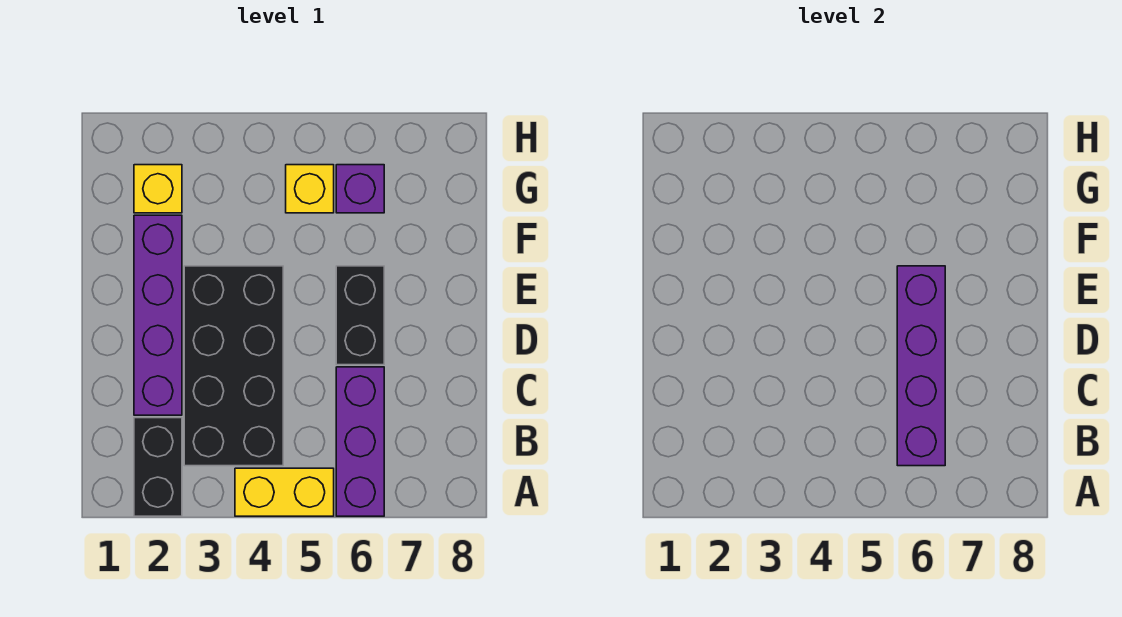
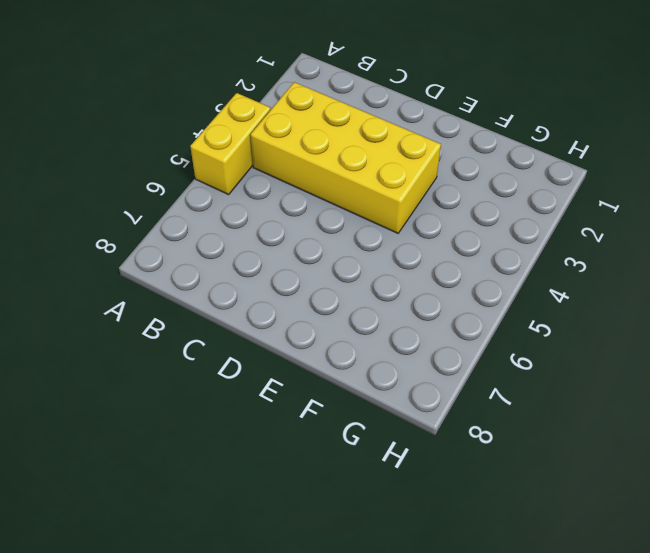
yellow 2x4 brick [250,82,441,233] -> black 2x4 brick [184,266,283,466]
none -> black 1x2 brick [134,418,182,516]
none -> purple 1x3 brick [336,367,384,516]

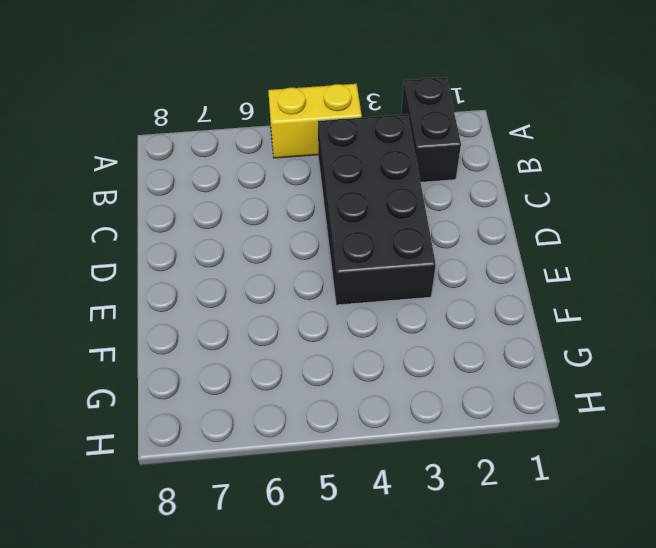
none -> purple 1x3 brick [336,367,384,516]
none -> purple 1x4 brick [134,215,182,415]

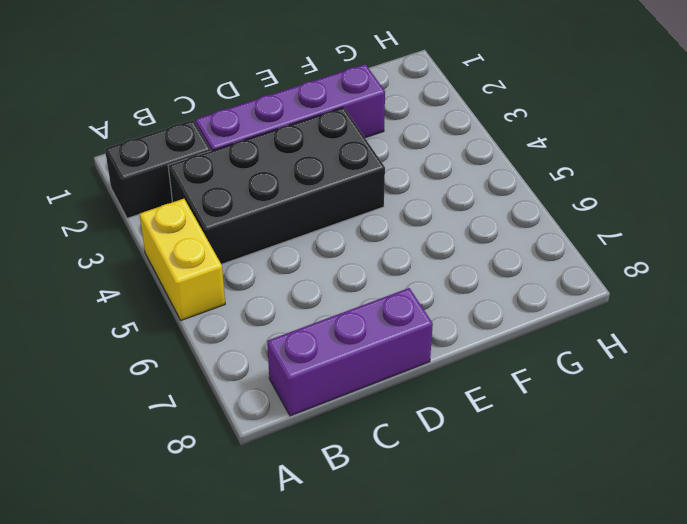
purple 1x3 brick [267,288,433,416] -> purple 1x3 brick moved to [336,367,384,516]
none -> black 1x2 brick [336,266,384,365]
none -> yellow 1x1 brick [134,165,182,213]

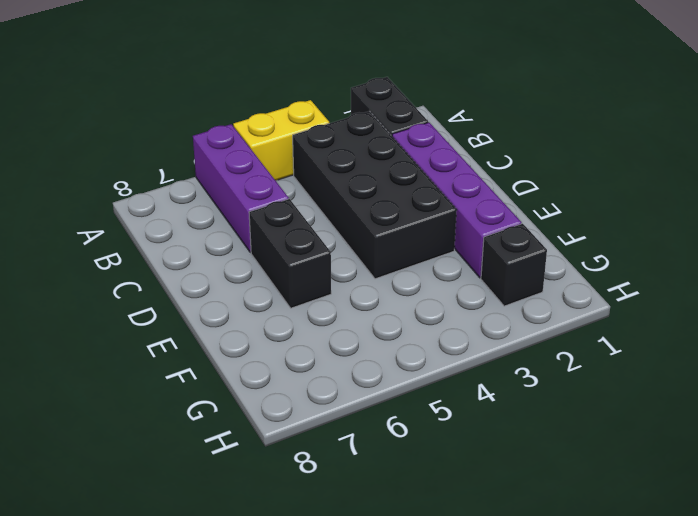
black 1x1 brick [481,224,547,306] -> yellow 1x1 brick [134,165,182,213]
none -> yellow 1x1 brick [286,165,334,213]
none -> purple 1x1 brick [336,165,384,213]

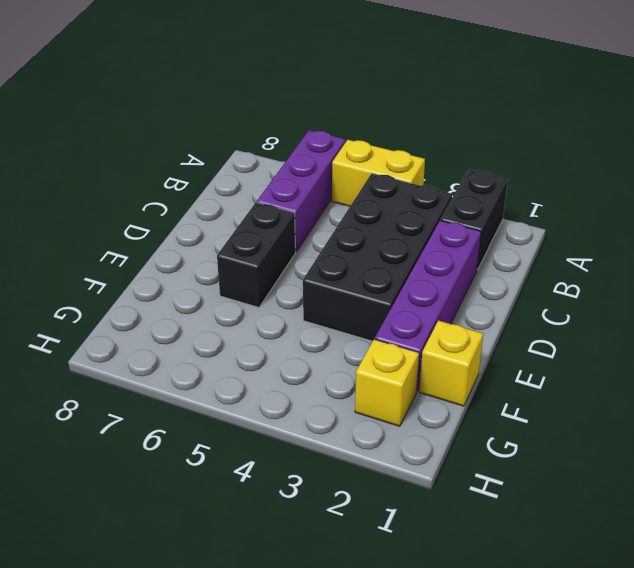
yellow 1x1 brick [419,321,483,406] -> yellow 1x1 brick moved to [286,165,334,213]
none -> purple 1x1 brick [336,165,384,213]
none -> purple 1x4 brick [897,266,945,466]

